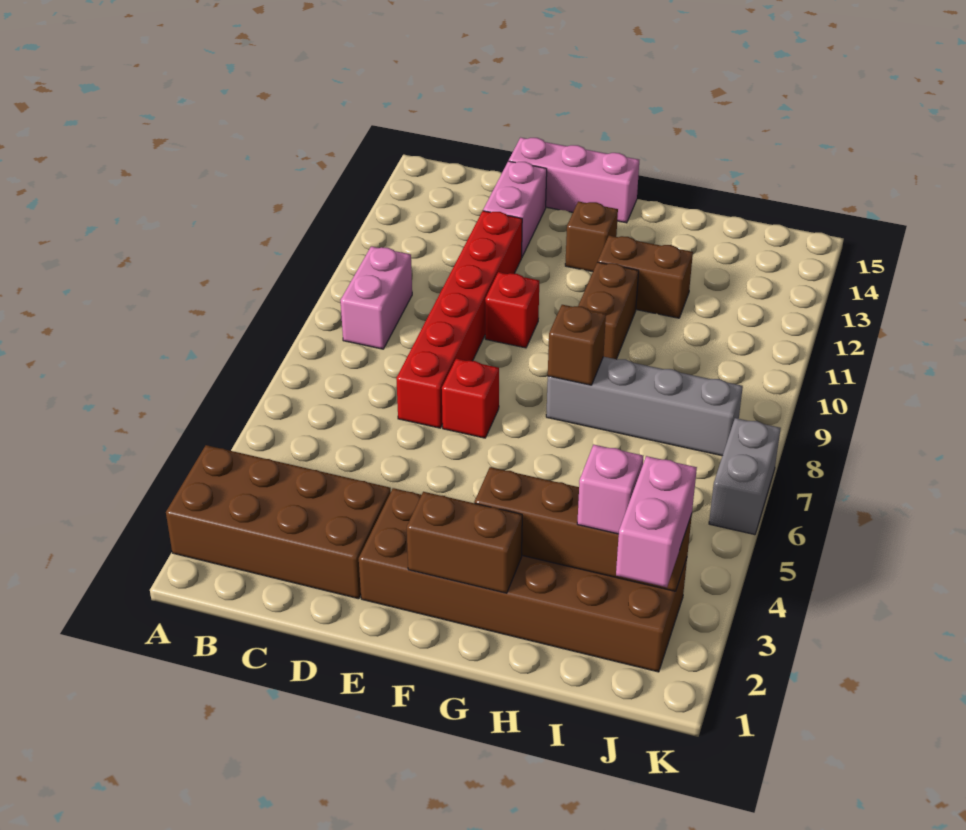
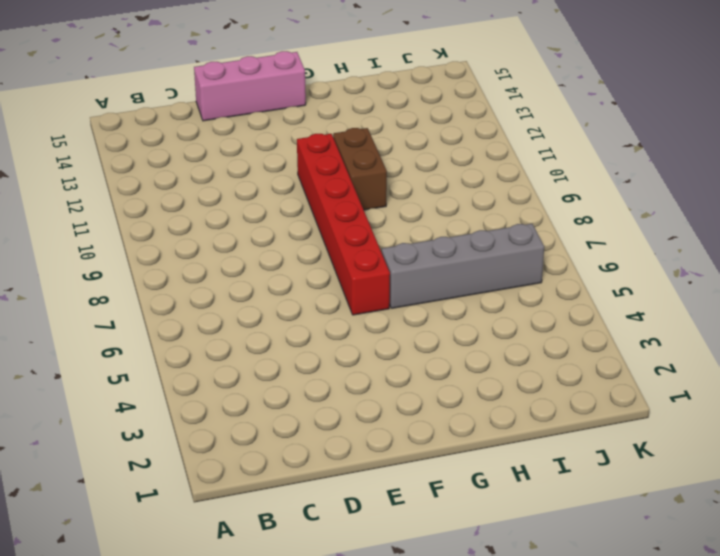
red 1x6 brick [297,134,390,315] -> red 1x6 brick moved to [396,211,522,428]
grey 1x4 brick [382,224,544,308] -> grey 1x4 brick moved to [546,357,743,456]
none -> brown 2x4 brick [166,445,391,599]
none -> pink 1x2 brick [340,246,412,349]
none -> pink 1x2 brick [483,161,547,257]

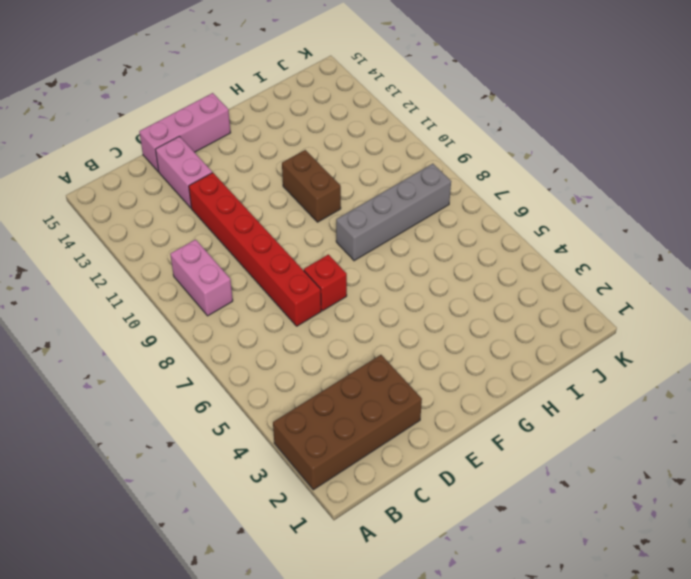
none -> brown 2x6 brick [359,488,687,672]
none -> red 1x1 brick [485,272,539,348]
none -> brown 1x1 brick [565,201,618,272]

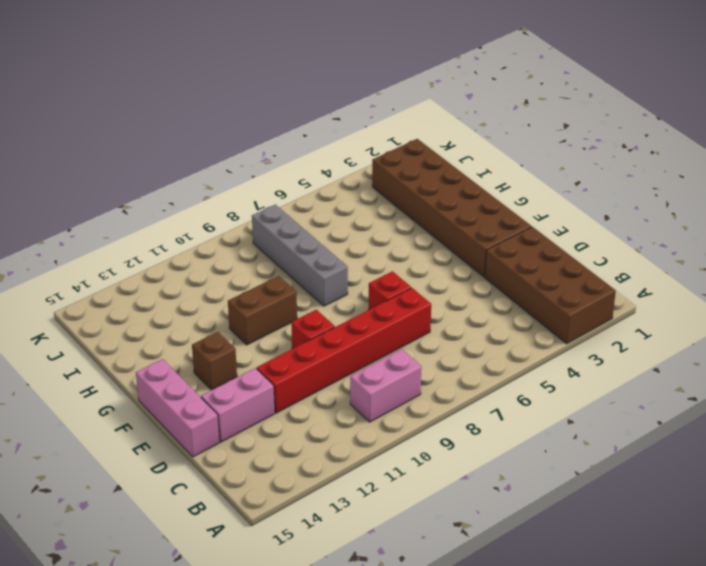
none -> brown 1x2 brick [598,236,693,318]
none -> grey 1x2 brick [709,418,781,535]
none -> brown 1x2 brick [407,492,522,593]

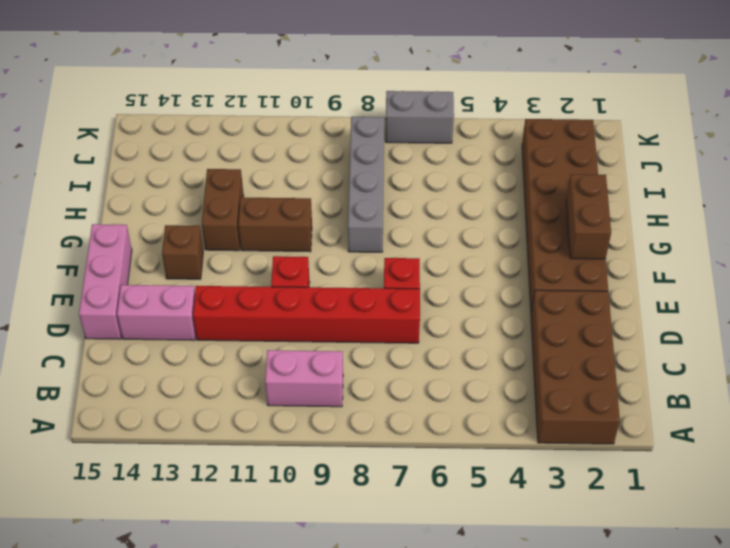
none -> brown 1x4 brick [474,467,692,591]
none -> brown 1x1 brick [548,305,606,385]
none -> pink 1x1 brick [577,444,643,534]

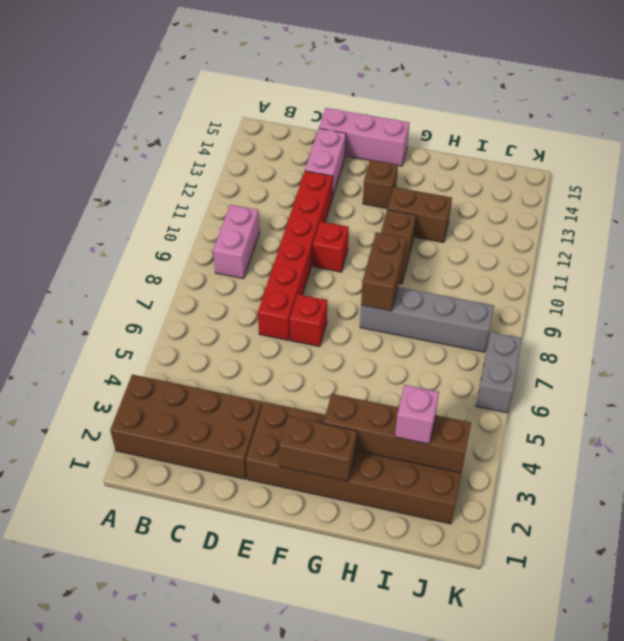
brown 1x2 brick [361,232,406,311] -> brown 1x1 brick [548,305,606,385]
none -> pink 1x2 brick [616,456,697,587]

